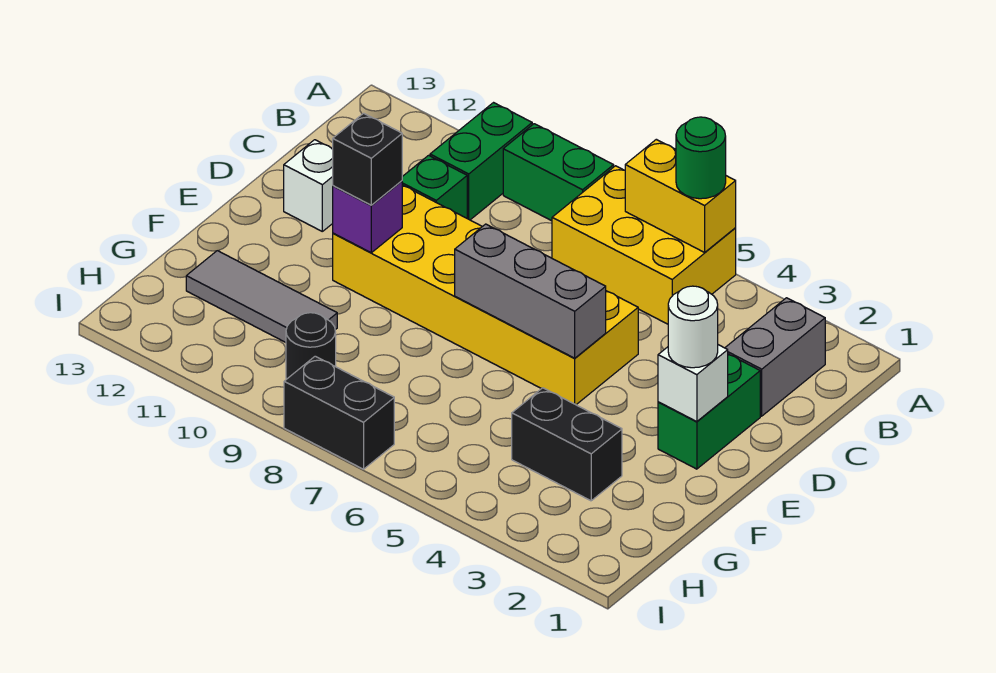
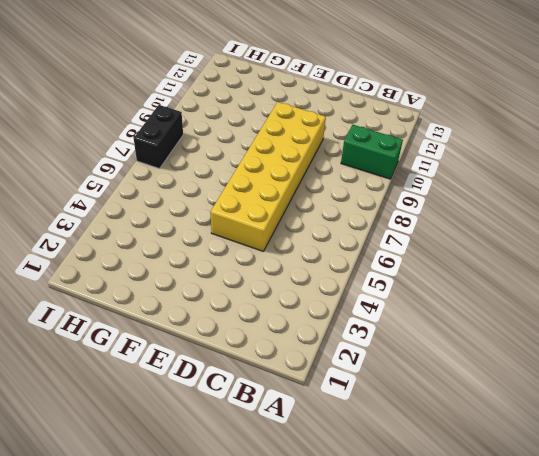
none -> yellow 2x3 brick [552,166,736,324]
none -> green 1x2 brick [503,124,614,221]
none -> grey 1x2 brick [725,298,825,416]

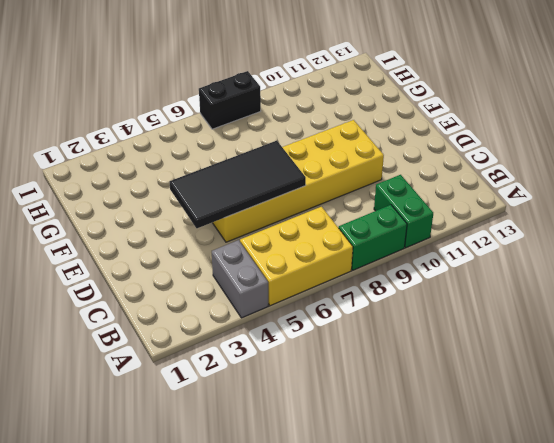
grey 1x2 brick [212,240,268,318] -> grey 1x2 brick moved to [725,298,825,416]
black 2x4 tile [170,141,306,228] -> grey 1x3 brick [455,224,606,358]
none -> green 1x1 brick [402,155,467,218]
none -> green 1x2 brick [658,354,760,469]
none -> white 1x1 brick [284,140,333,231]

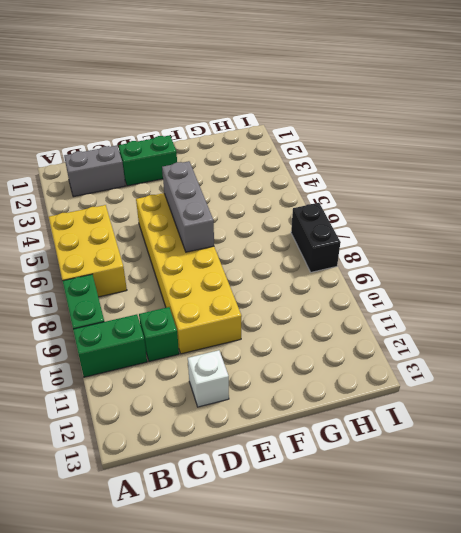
none -> black 1x2 brick [512,388,622,501]
none -> grey 1x3 tile [186,251,337,342]
none -> black 1x1 round brick [286,313,336,379]

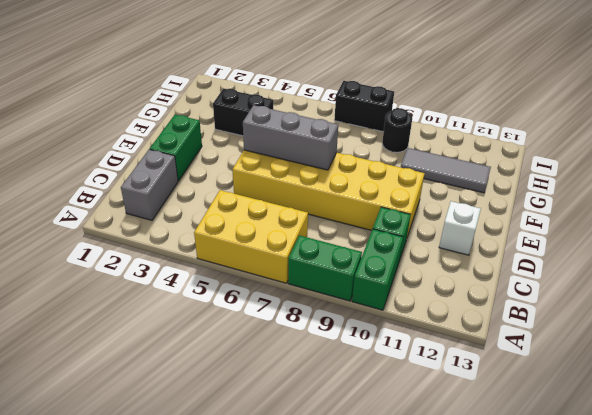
none -> yellow 1x2 brick [625,139,736,252]
none -> white 1x1 brick [658,345,728,422]
none -> purple 1x1 brick [333,181,402,253]

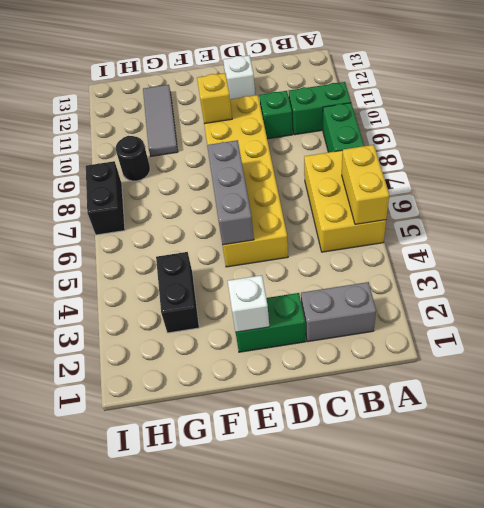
yellow 1x1 brick [197,73,232,124] -> purple 1x1 brick [333,181,402,253]
none -> green 1x1 round brick [676,117,726,199]
none -> white 1x1 round brick [668,286,718,368]
none -> black 1x1 brick [333,113,402,205]

